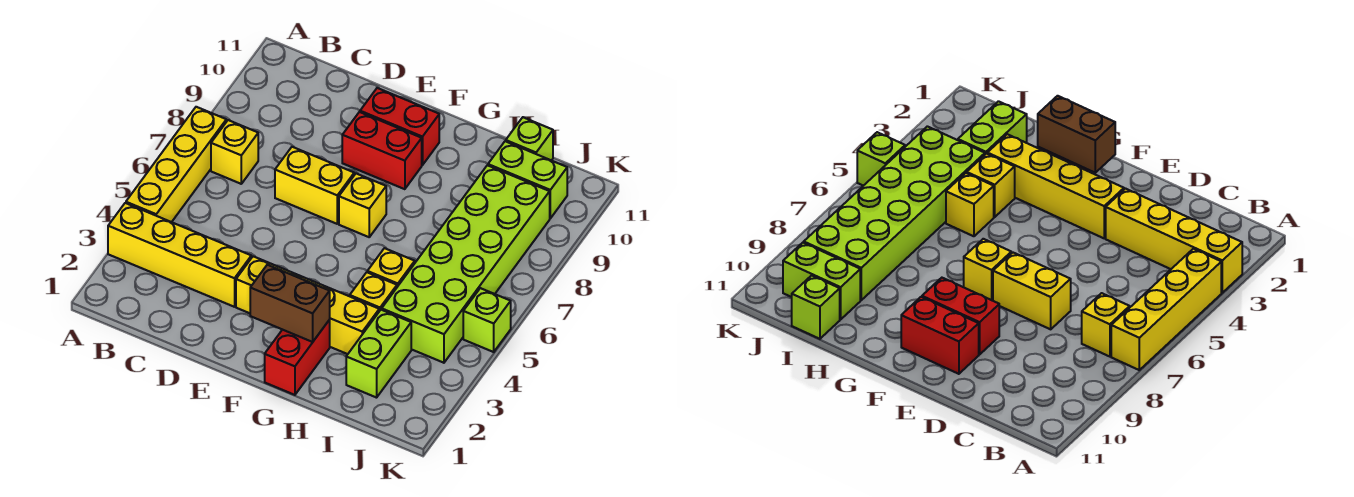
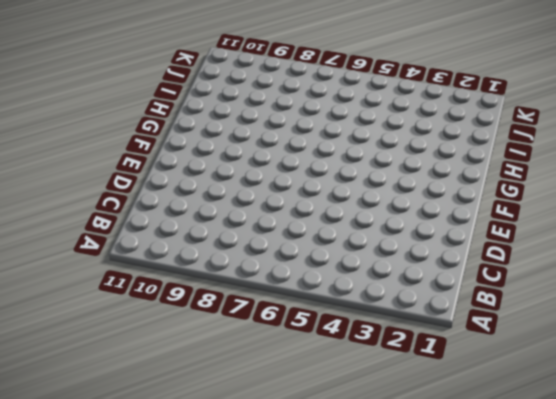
none -> yellow 1x4 brick [108,203,251,307]
none -> yellow 1x4 brick [126,107,226,222]
none -> yellow 1x1 brick [211,120,258,184]

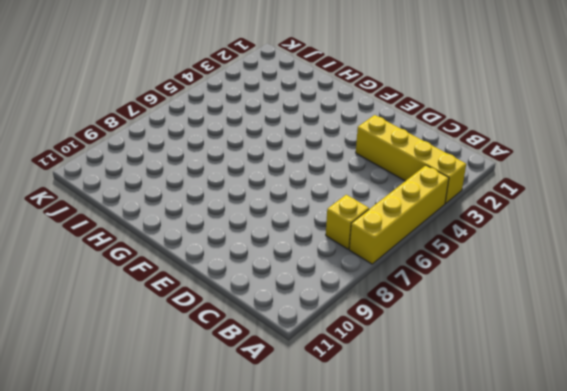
none -> yellow 1x2 brick [275,147,354,224]
none -> yellow 1x4 brick [236,256,379,354]
none -> red 1x2 brick [342,112,422,189]

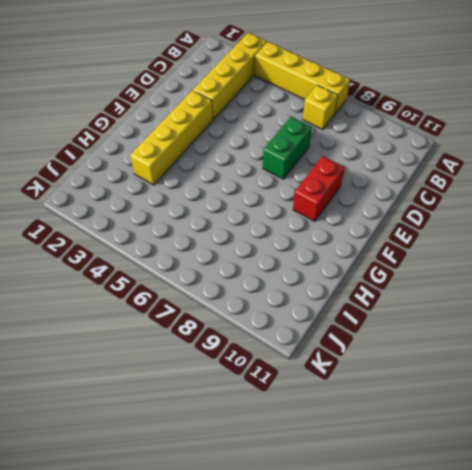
green 1x2 brick [263,117,312,179] -> yellow 1x2 brick [275,147,354,224]
none -> red 1x2 brick [360,88,439,165]
none -> yellow 1x1 brick [339,174,386,237]
none -> red 1x2 brick [265,320,330,395]

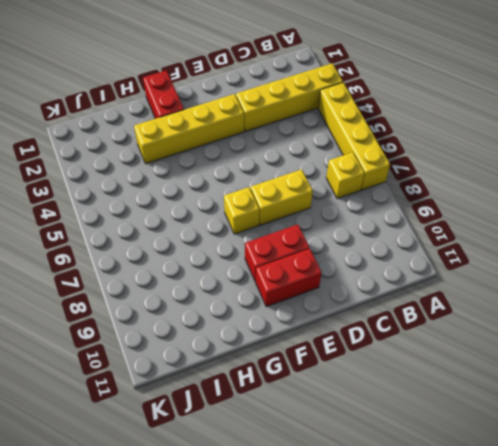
none -> yellow 1x1 brick [350,272,397,311]
none -> yellow 1x1 brick [367,248,415,287]
none -> lime 1x2 brick [346,310,411,398]

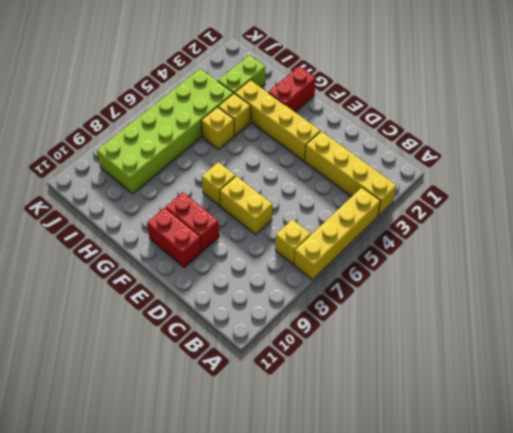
none -> lime 1x2 brick [488,141,567,218]
none -> lime 1x1 brick [506,117,553,160]
none -> lime 1x1 brick [463,288,511,352]

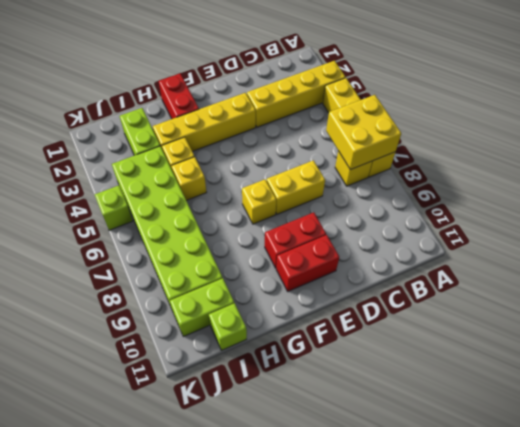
yellow 2x2 brick [326,95,401,170] -> none
none -> brown 1x2 brick [250,265,330,342]

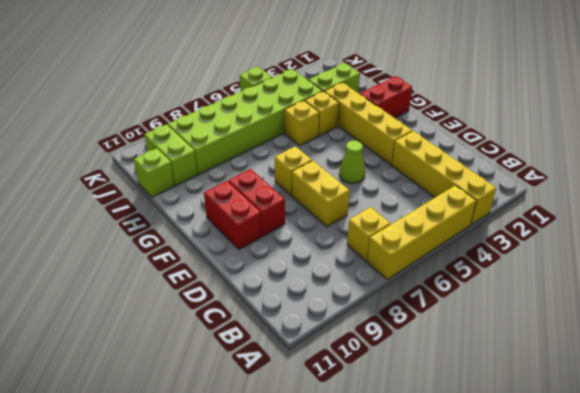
lime 1x1 cone [339,141,365,183] -> none
none -> brown 1x2 brick [250,265,330,342]

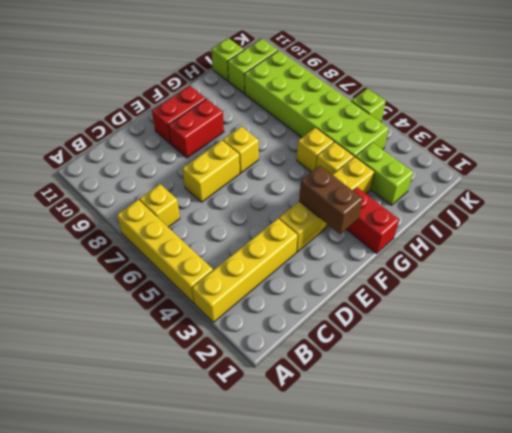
brown 1x2 brick [299,166,363,234] -> brown 1x2 brick turned to [250,265,330,342]

